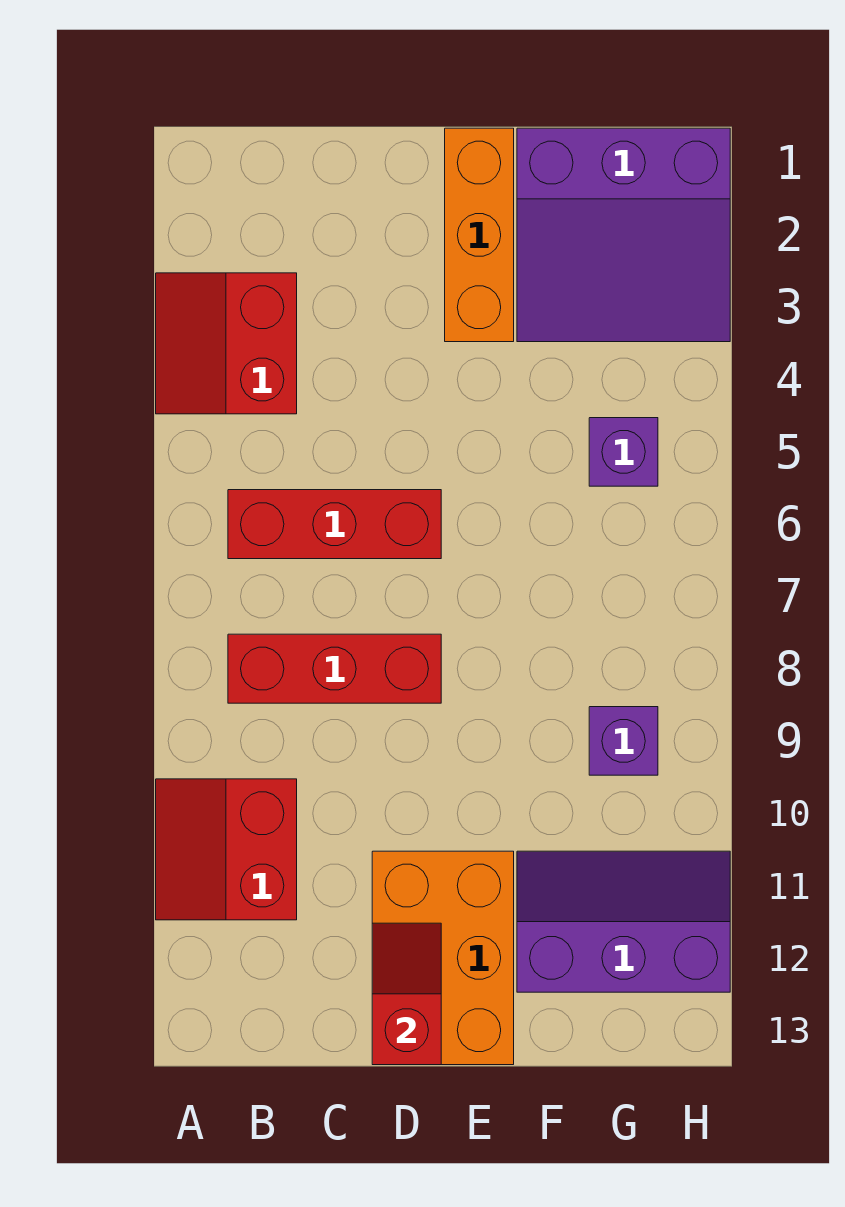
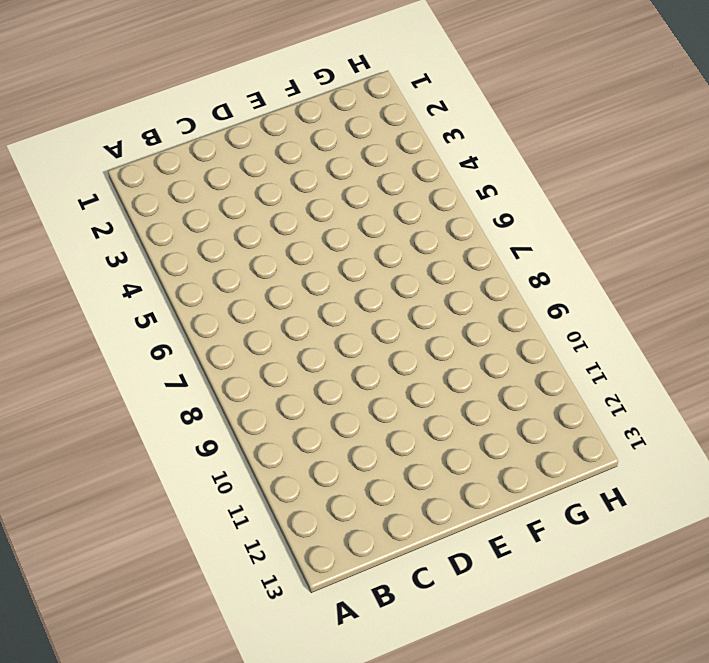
none -> red 2x2 slope [156,273,297,414]
none -> red 2x2 slope [156,779,297,920]

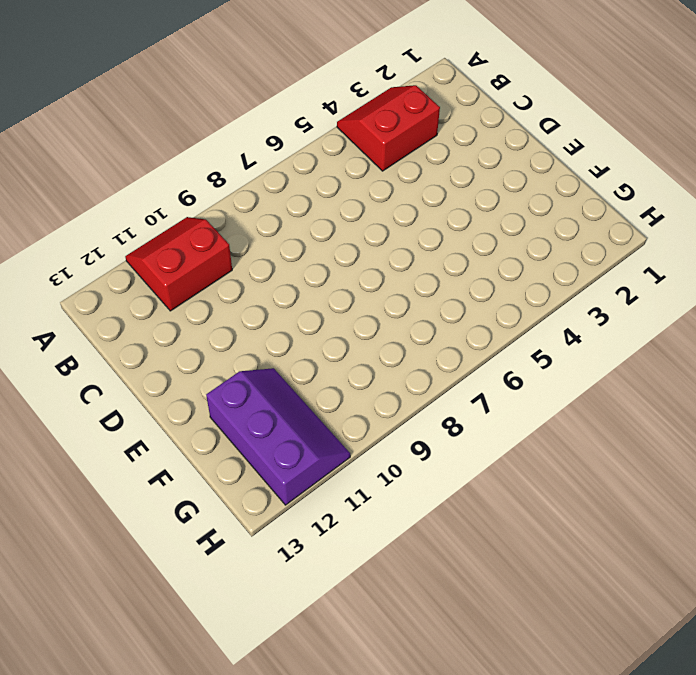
none -> red 1x3 brick [228,490,441,559]
none -> red 1x3 brick [228,634,441,703]

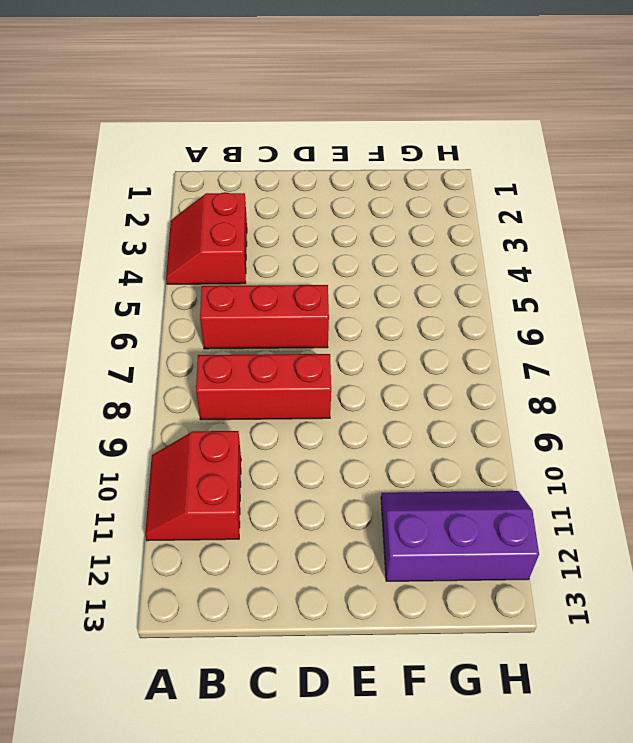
none -> orange 2x3 brick [372,851,514,1065]
none -> orange 1x3 brick [445,128,514,342]

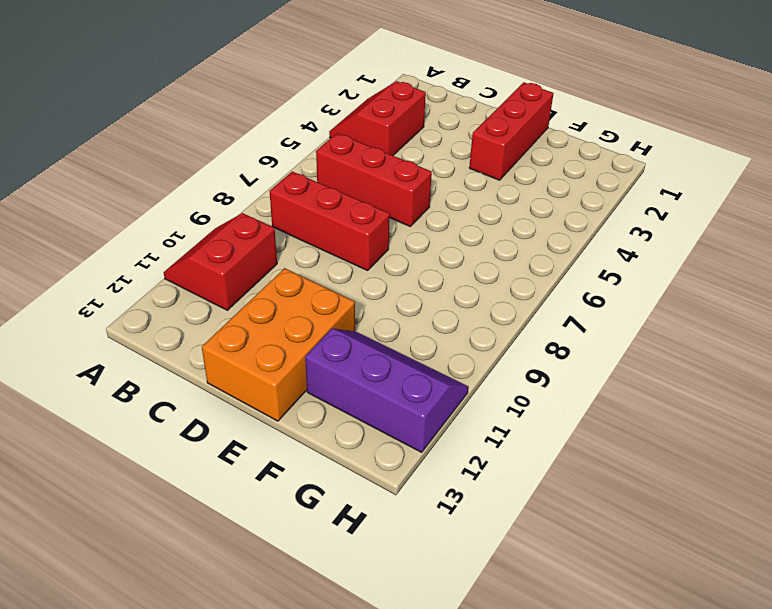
red 1x3 brick [469,82,554,180] -> orange 1x3 brick [445,128,514,342]
none -> purple 3x3 slope [517,128,730,342]
none -> purple 1x1 brick [589,418,658,486]

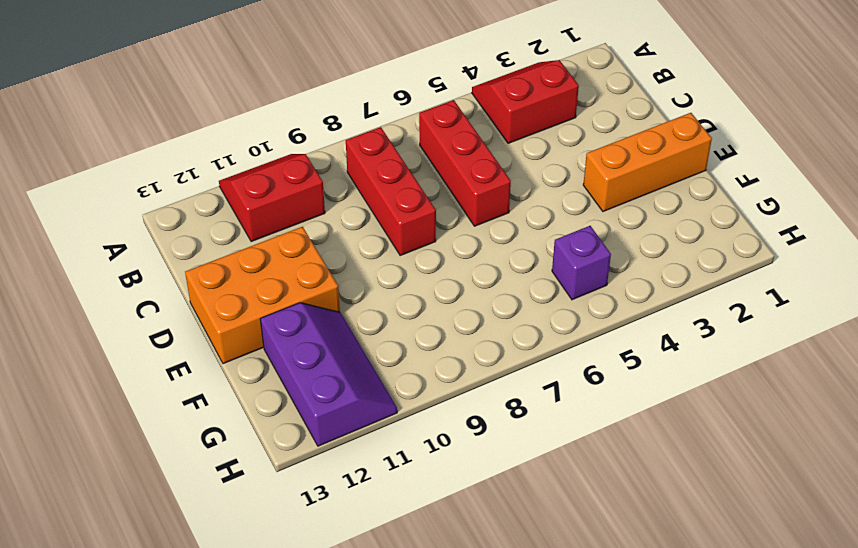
none -> purple 3x3 slope [517,128,730,342]
none -> purple 1x1 brick [589,707,658,775]

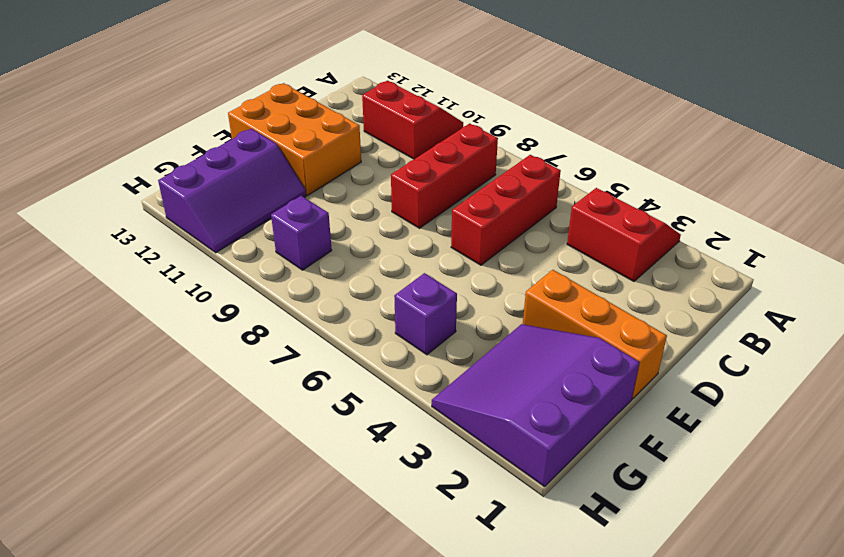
none -> red 1x2 slope [372,923,441,1065]

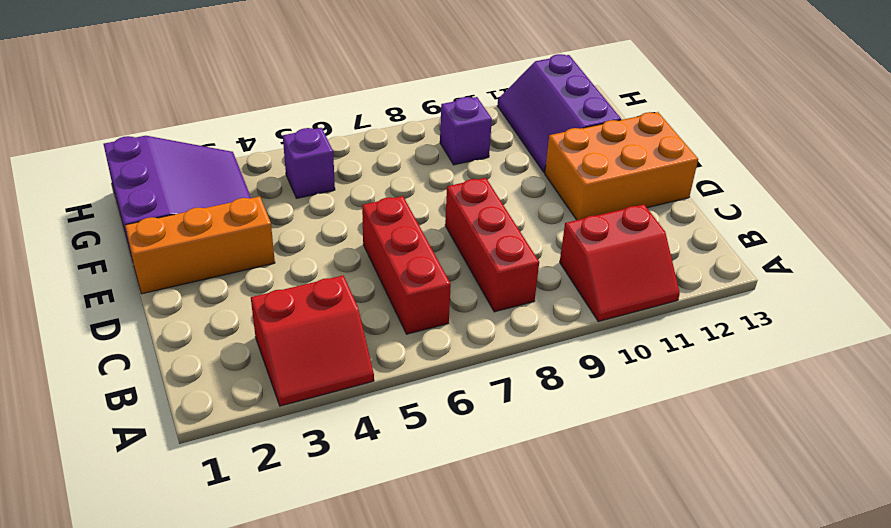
none -> red 1x2 slope [372,923,441,1065]

